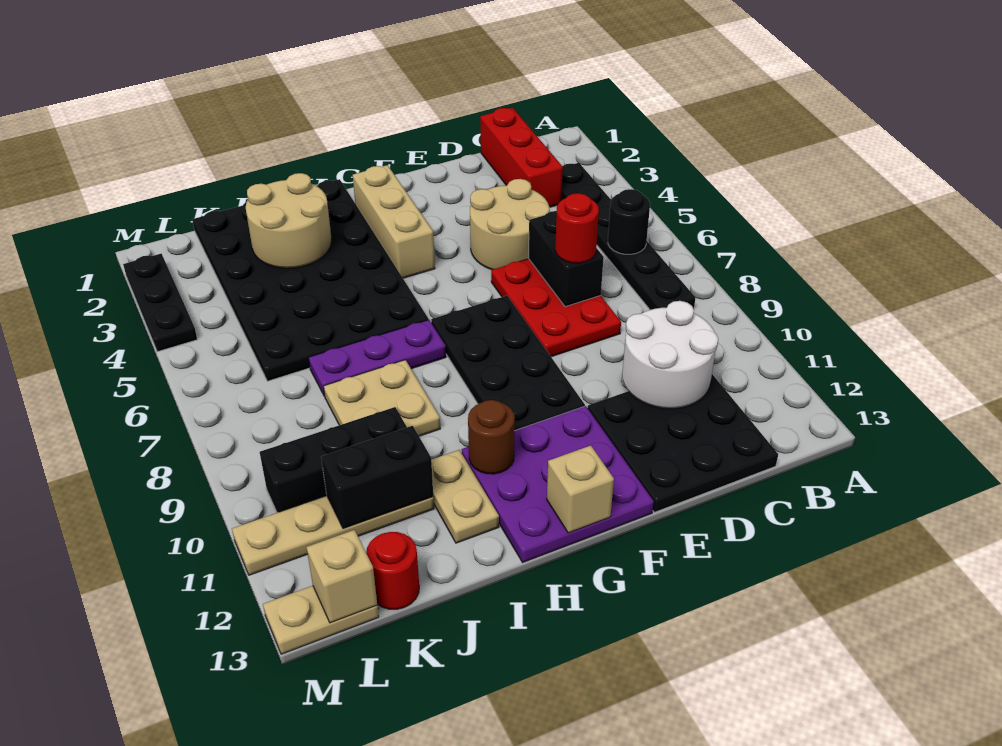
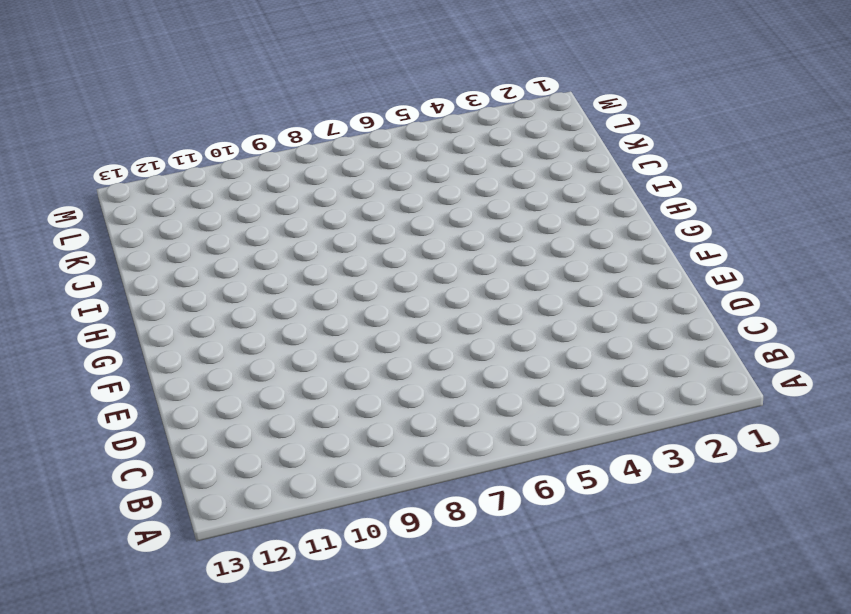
none -> black 1x6 plate [561,163,695,310]
none -> red 1x3 brick [480,108,563,207]
none -> black 3x3 plate [588,374,778,512]

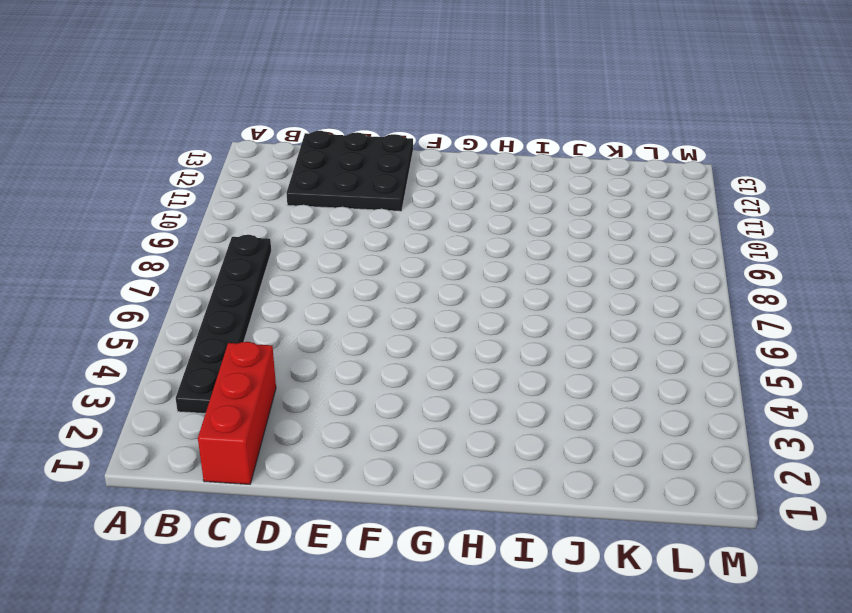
none -> tan 2x2 round brick [470,179,550,270]
none -> red 2x3 plate [491,259,621,357]
none -> black 2x4 plate [431,296,585,431]

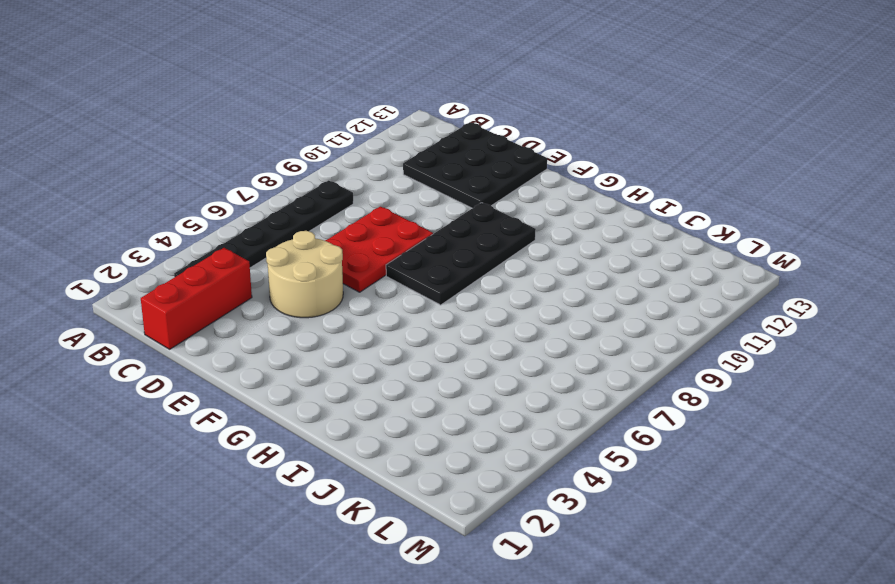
none -> purple 3x3 plate [462,406,654,563]
none -> tan 1x3 brick [353,165,435,278]
none -> black 4x6 plate [192,179,428,381]

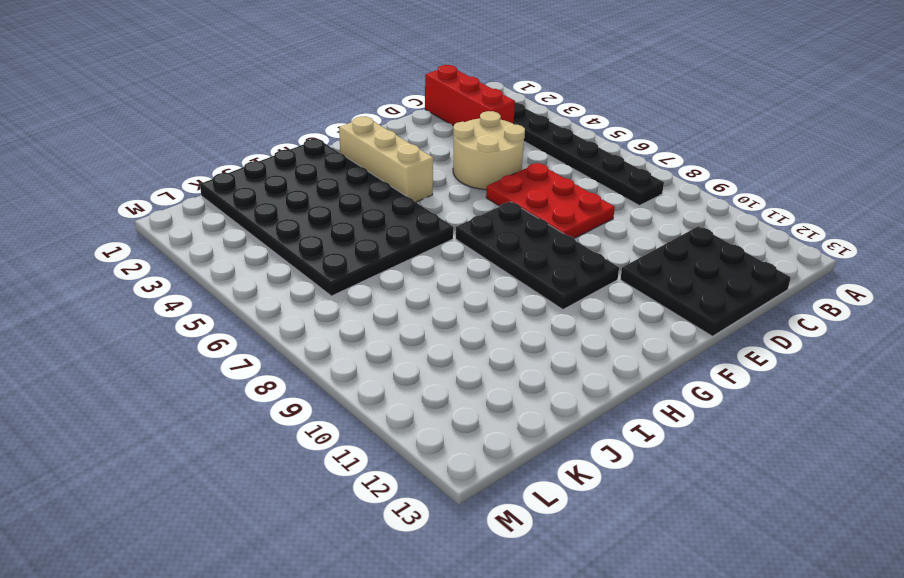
none -> purple 3x3 plate [462,406,654,563]
none -> purple 1x3 plate [309,320,446,397]
none -> tan 2x2 plate [324,360,440,436]

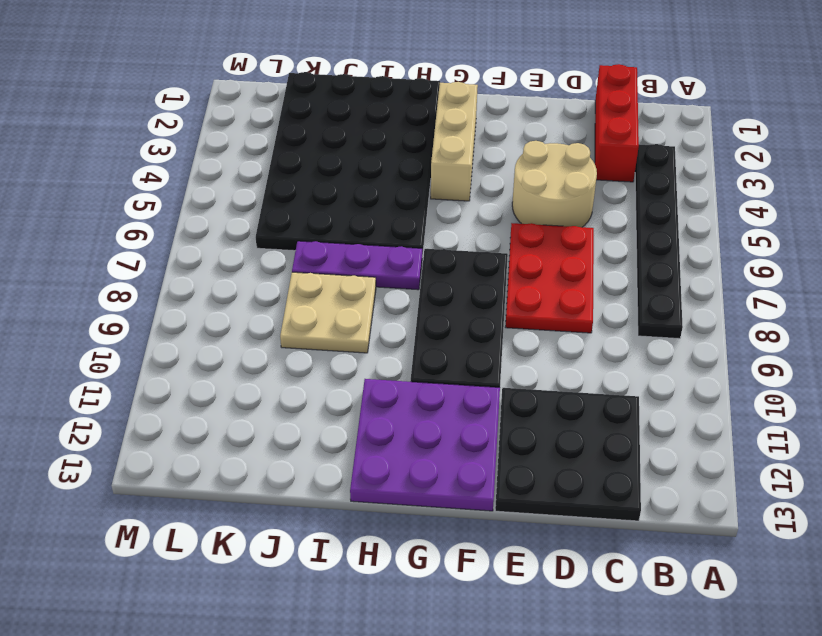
none -> tan 1x2 plate [431,450,499,543]
none -> black 1x3 brick [260,407,407,513]
none -> tan 1x4 plate [232,496,434,575]

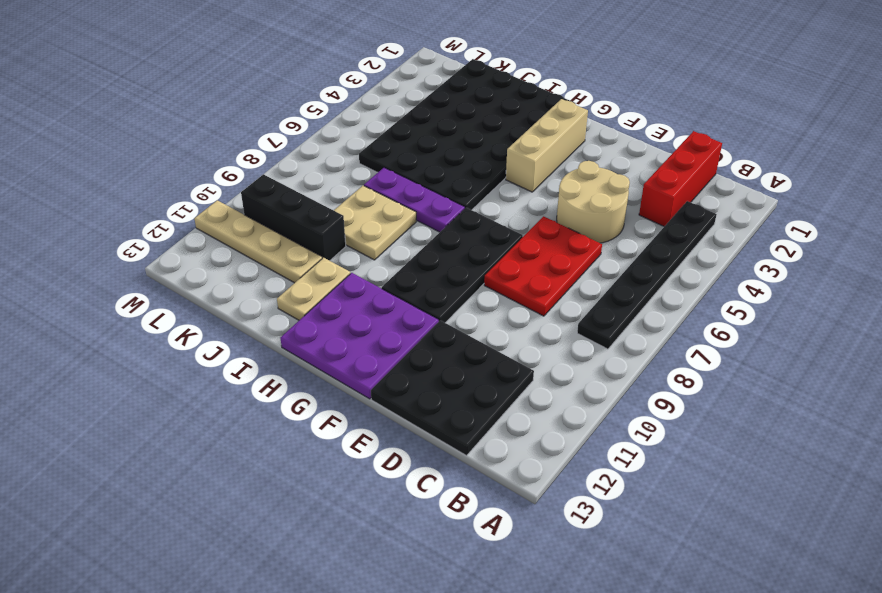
none -> red 1x1 round brick [366,532,419,609]
none -> tan 1x2 plate [263,586,379,654]
none -> black 1x3 plate [123,254,197,352]

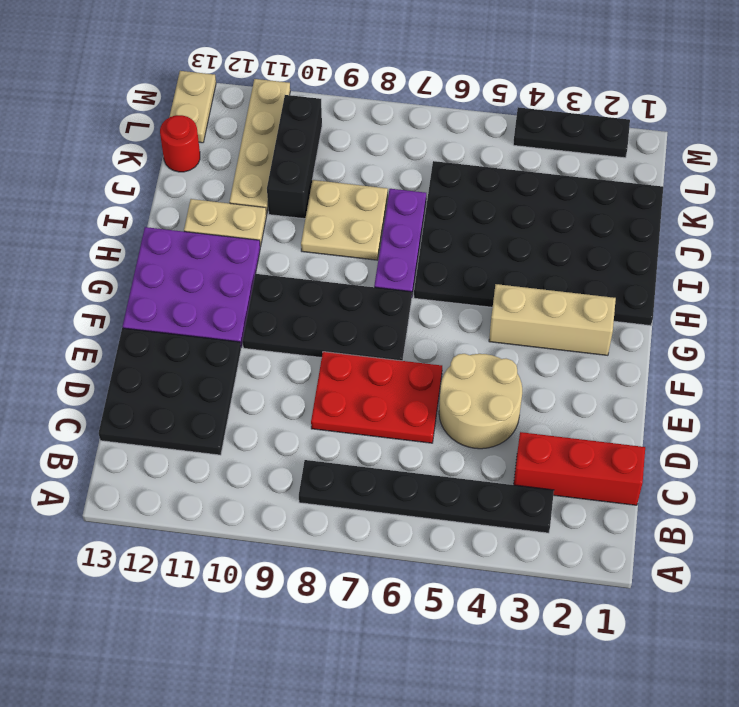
none -> black 1x1 round brick [608,189,650,254]
none -> white 2x2 round brick [622,301,718,409]
none -> black 1x2 brick [528,211,604,307]

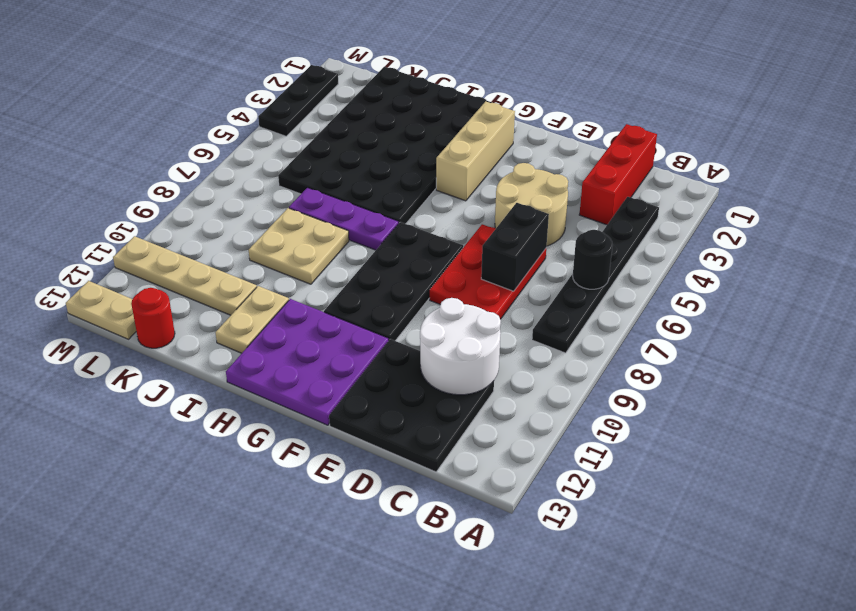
none -> black 1x3 brick [260,407,407,513]
none -> tan 1x1 brick [547,446,614,533]
none -> brown 1x1 round brick [468,400,515,474]

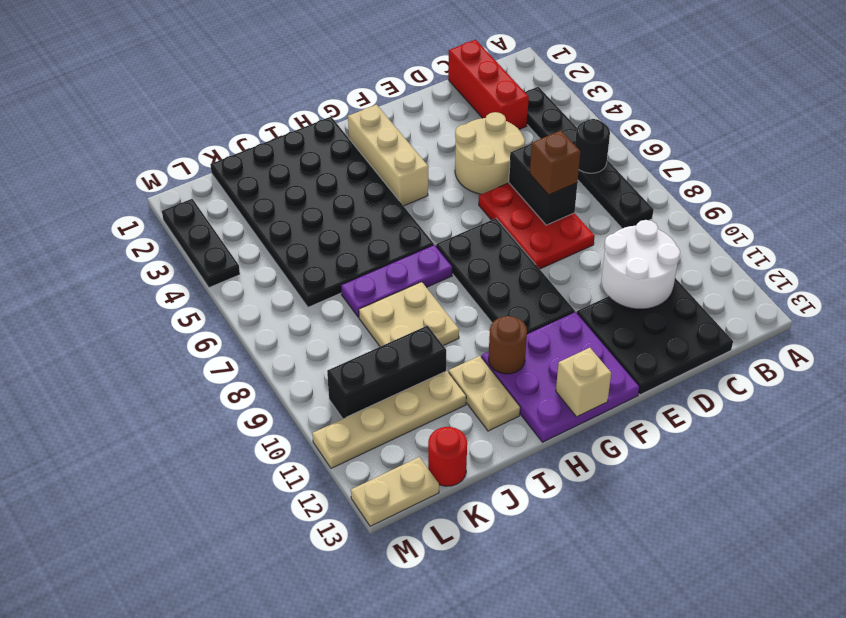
brown 1x1 brick [530,131,580,195] -> red 1x1 round brick [555,193,599,263]
none -> tan 2x2 round brick [246,173,332,268]
none -> black 1x2 brick [321,426,433,528]
none -> tan 1x1 brick [306,530,377,623]

